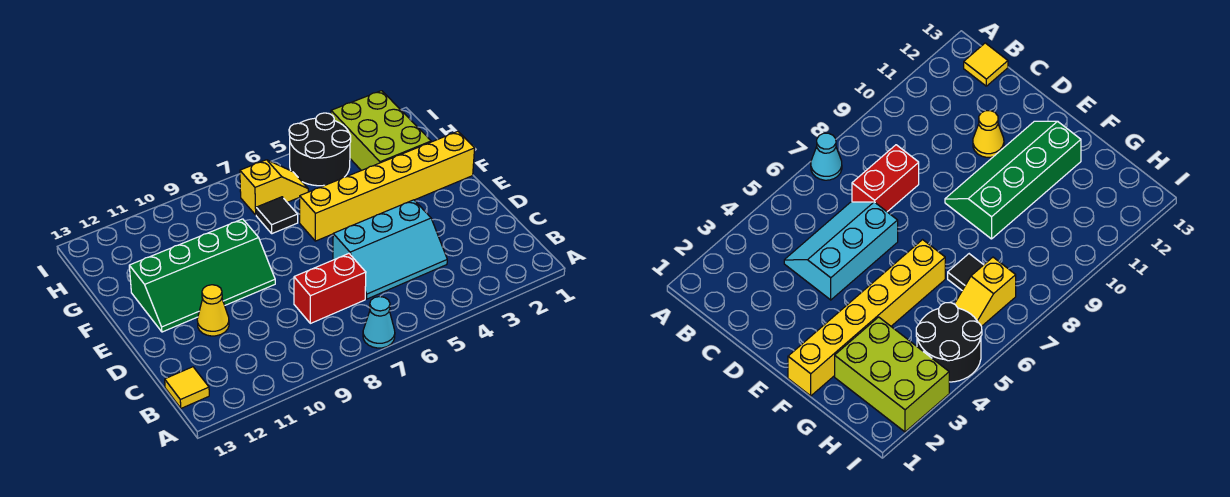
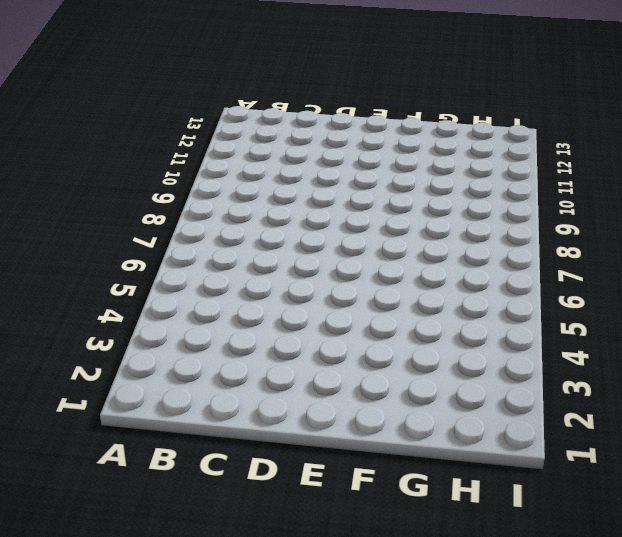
none -> cyan 1x1 cone [363,297,395,348]
none -> yellow 1x1 tile [165,367,209,408]

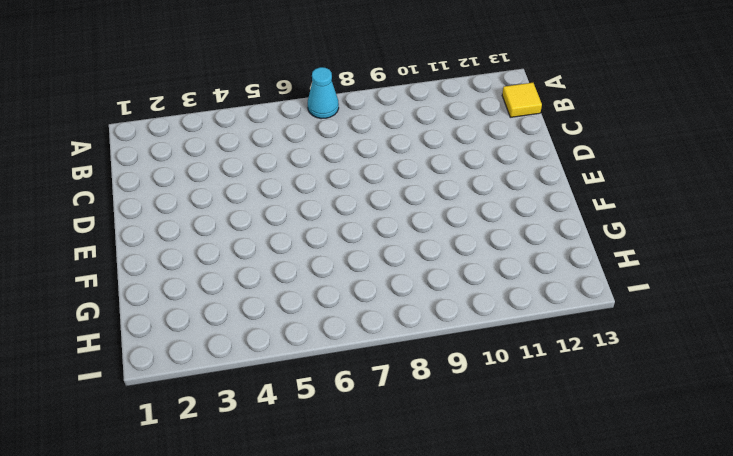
none -> cyan 2x3 slope [333,200,447,299]
none -> red 1x2 brick [294,254,366,323]

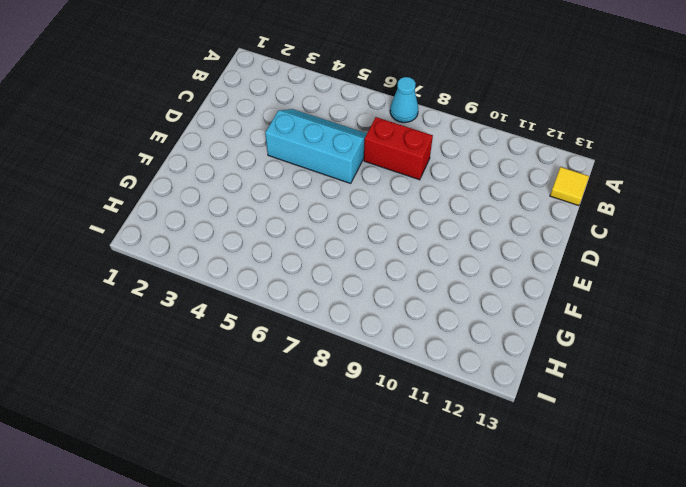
none -> yellow 1x1 cone [197,285,229,336]
none -> green 2x4 slope [129,219,275,332]

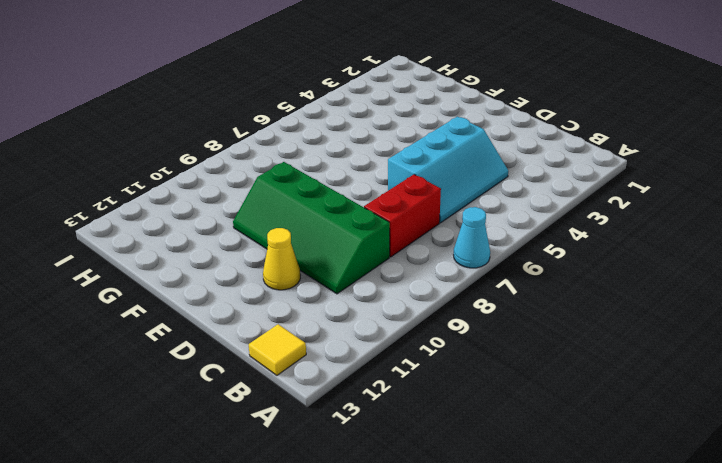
green 2x4 slope [233,162,390,294] -> green 2x4 slope turned to [129,219,275,332]
none -> yellow 1x6 brick [300,131,475,241]
none -> lime 2x3 brick [331,91,431,171]

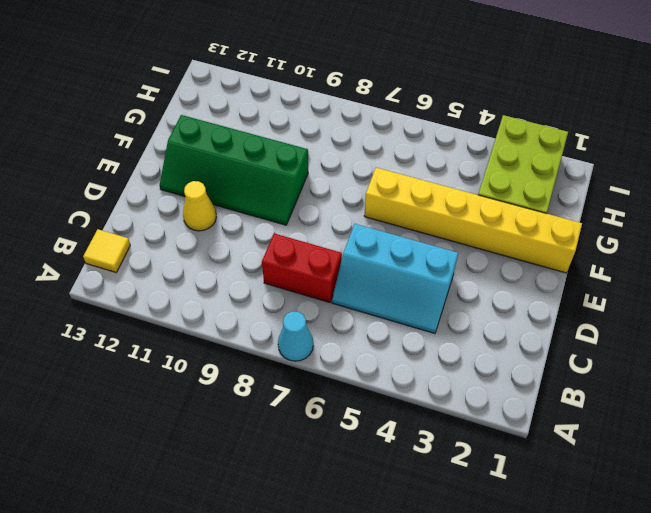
none -> black 1x1 tile [256,197,298,234]
none -> black 2x2 round brick [289,113,351,186]

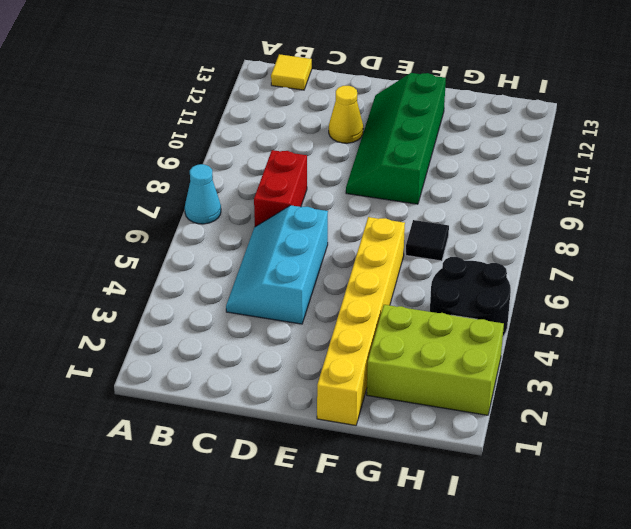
none -> yellow 1x2 slope [240,160,308,215]

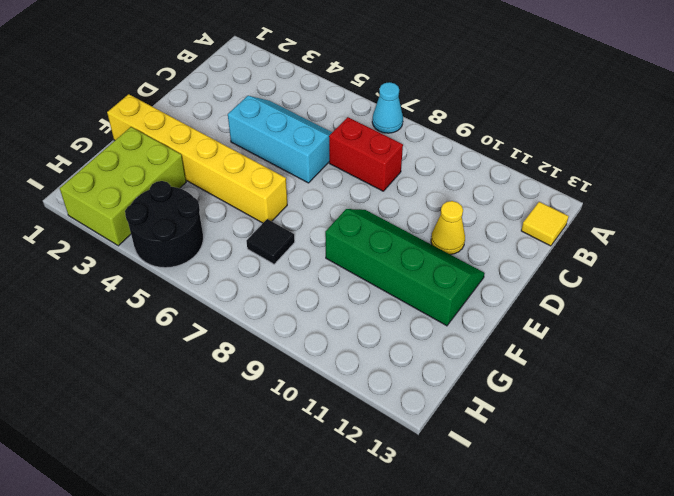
none -> yellow 1x2 slope [240,160,308,215]

